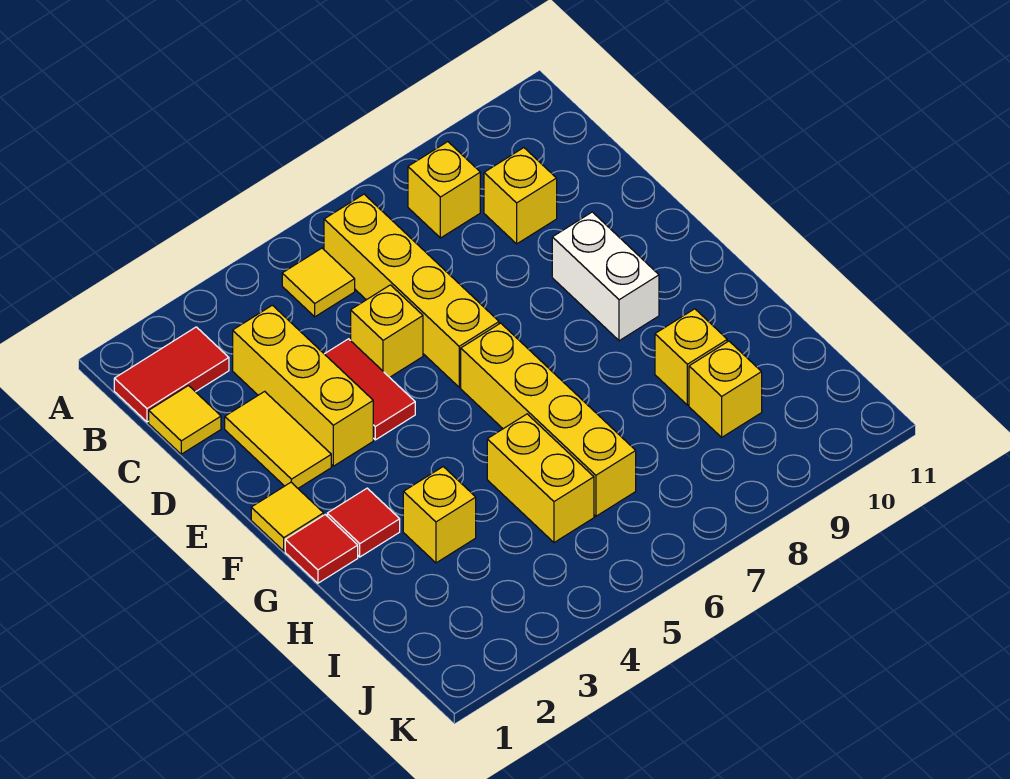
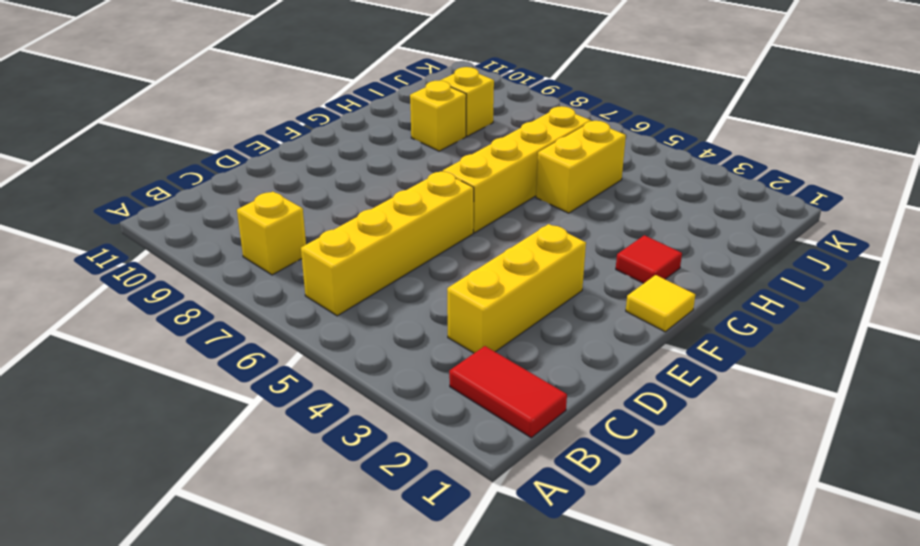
none -> yellow 1x1 tile [282,248,355,317]
none -> yellow 1x1 tile [149,386,221,454]
none -> yellow 1x1 brick [484,148,557,244]

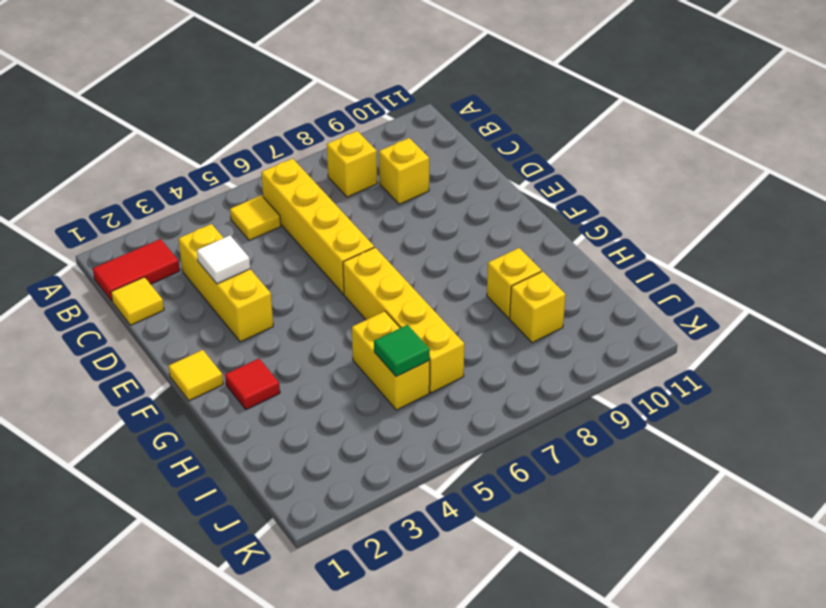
white 1x1 tile [197,236,250,284] -> none
green 1x1 tile [374,325,430,377] -> none
none -> yellow 1x2 tile [225,391,331,488]
none -> red 1x2 tile [325,339,415,440]
none -> yellow 1x1 brick [351,285,423,377]

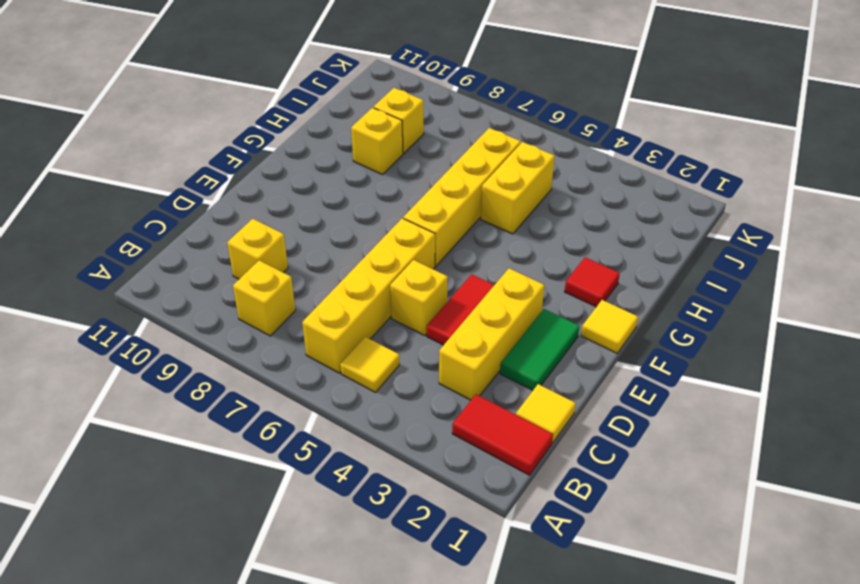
green 1x2 tile [500,309,580,390] -> yellow 1x2 tile [225,391,331,488]
none -> white 1x2 brick [552,212,659,341]
none -> red 1x1 tile [285,515,358,583]
none -> yellow 1x1 brick [403,467,476,563]

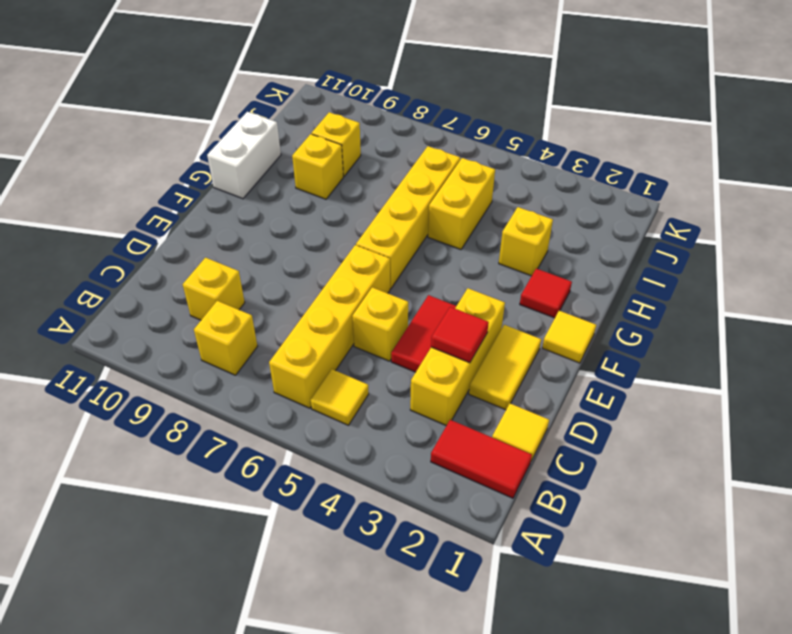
red 1x1 tile [431,307,489,363] -> red 1x1 tile moved to [285,515,358,583]
white 1x2 brick [207,112,281,199] -> white 1x2 brick moved to [552,212,659,341]

